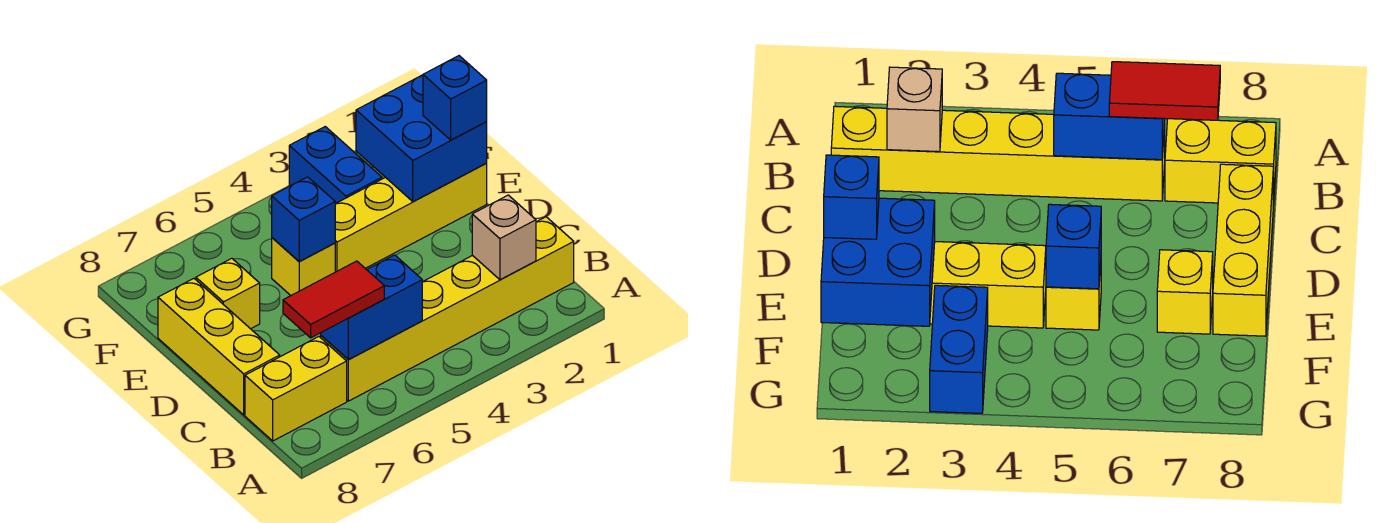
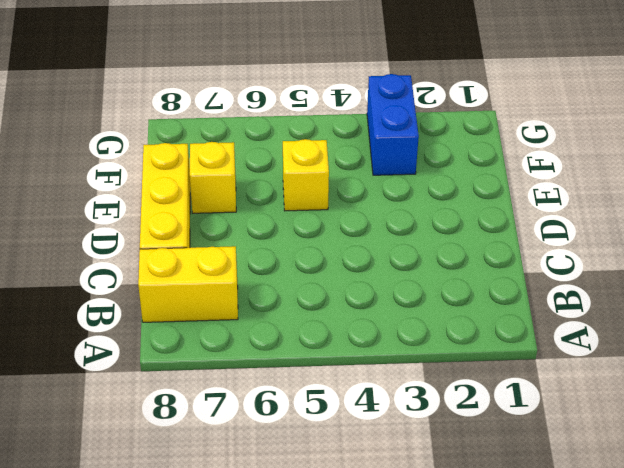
none -> yellow 1x6 brick [321,217,574,401]
none -> yellow 1x4 brick [335,163,487,272]
none -> tan 1x1 brick [472,195,536,280]

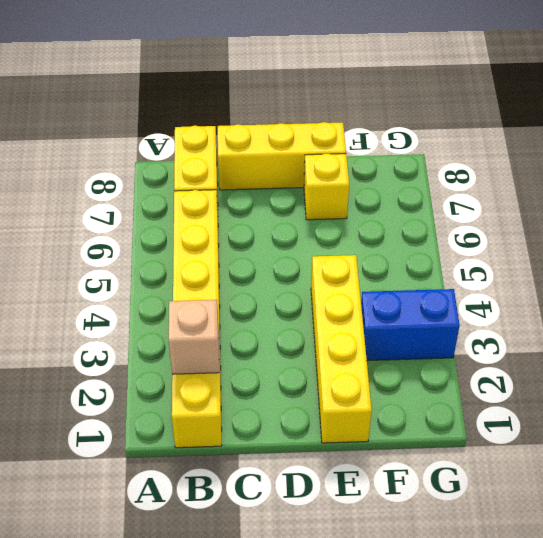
none -> yellow 1x1 brick [272,238,335,295]
none -> blue 1x2 brick [321,255,422,360]
none -> blue 2x2 brick [356,75,487,202]

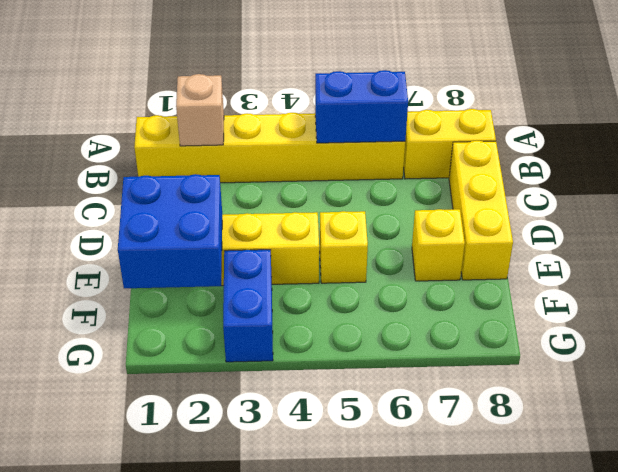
none -> blue 1x1 brick [272,177,335,262]
none -> red 1x2 tile [283,261,384,338]
none -> blue 1x1 brick [423,56,487,140]

